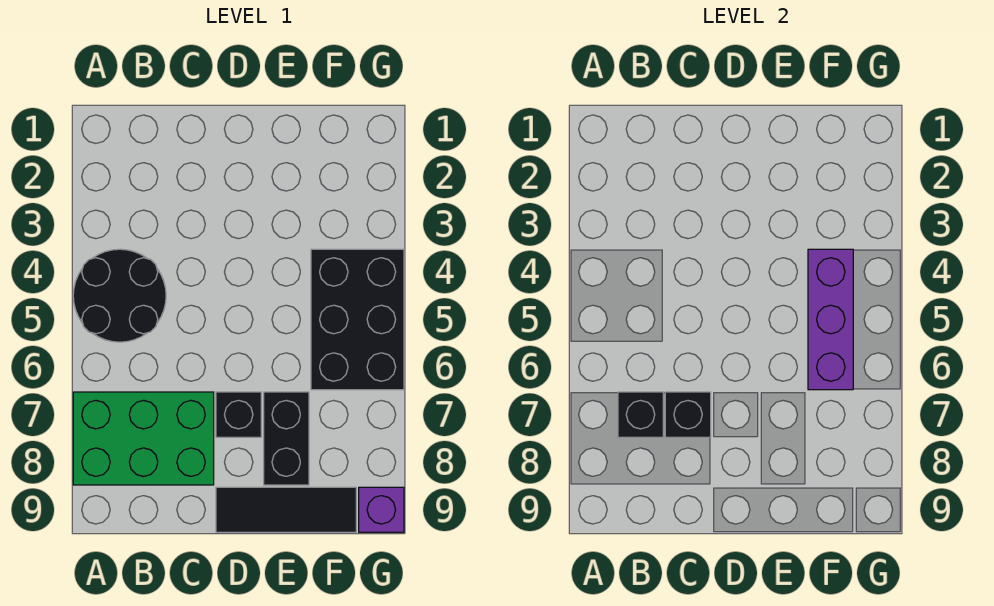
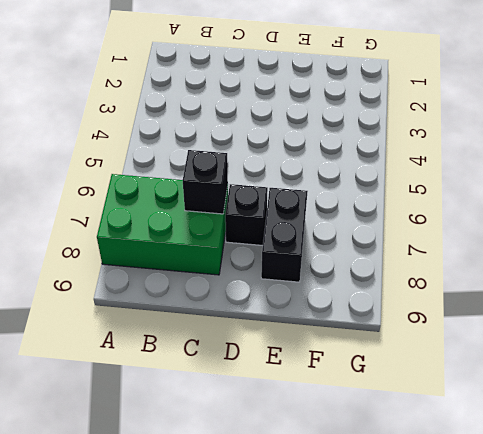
none -> black 2x2 round brick [73,249,166,342]
none -> black 1x3 tile [216,487,356,532]

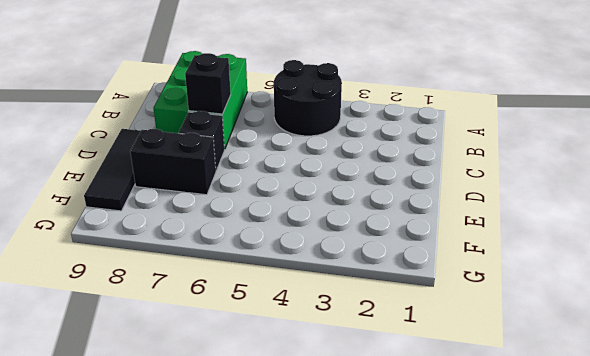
none -> black 2x3 brick [311,249,404,390]
none -> purple 1x1 brick [359,487,404,532]

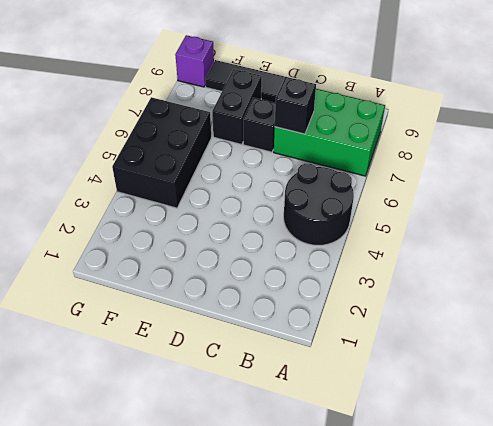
none -> black 1x1 brick [618,392,663,437]
none -> purple 1x3 brick [808,249,853,390]

